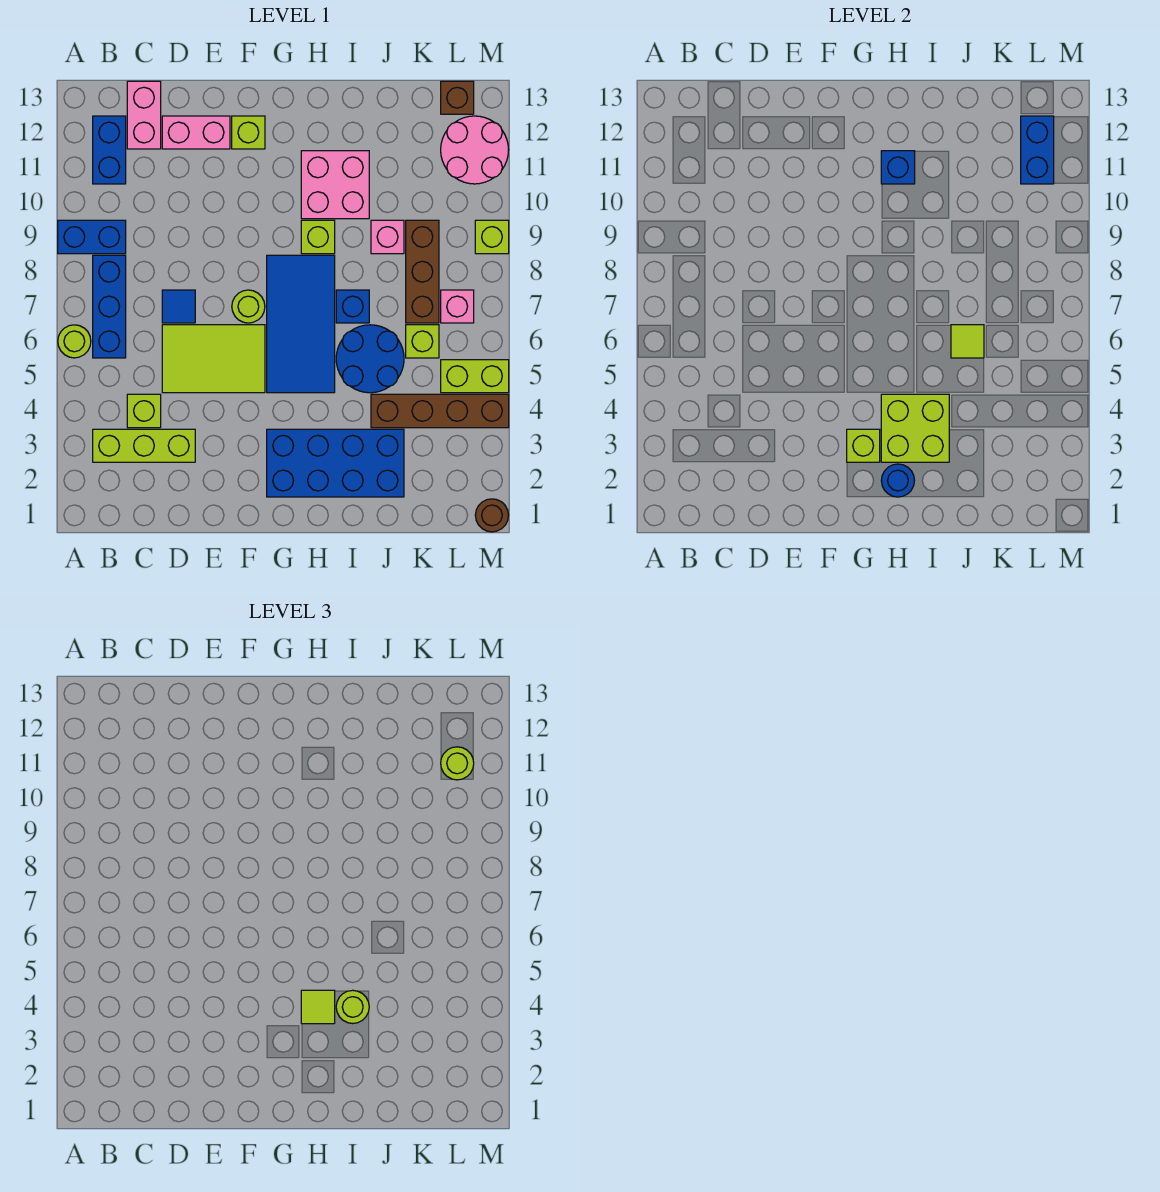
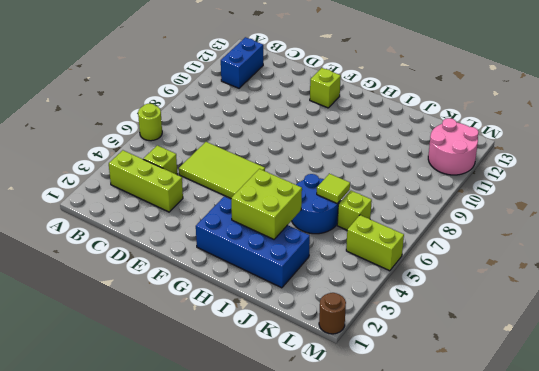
none -> blue 1x2 brick [58,220,126,254]
none -> blue 1x3 brick [93,255,126,358]
none -> pink 1x2 brick [127,81,161,149]
none -> blue 1x1 tile [162,290,195,323]

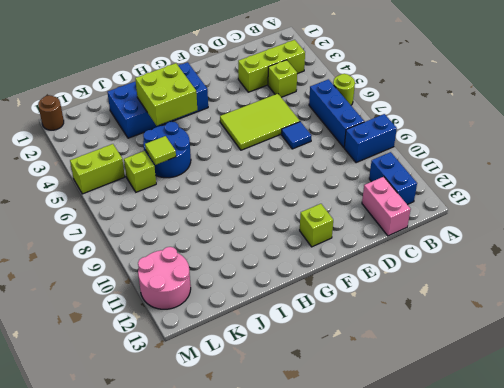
none -> pink 1x2 brick [162,116,230,149]
none -> lime 1x1 round brick [232,290,265,323]
none -> blue 2x4 tile [267,255,335,393]
none -> lime 1x1 brick [301,220,335,254]

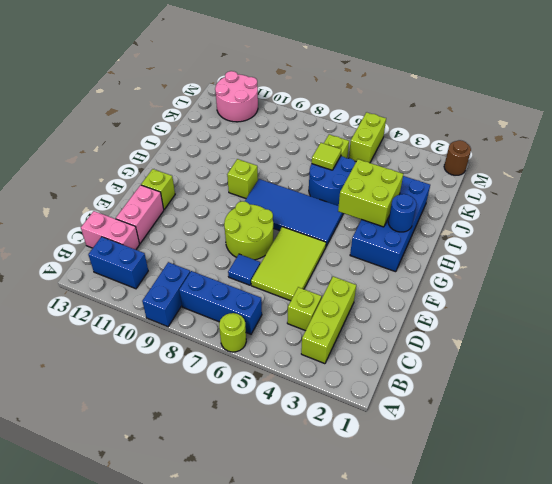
lime 2x2 round brick [224,201,273,260] -> lime 1x1 round brick [232,290,265,323]
none -> pink 2x2 brick [301,151,369,219]
none -> blue 1x1 brick [336,290,369,323]
none -> brown 1x4 brick [371,394,509,428]
none -> pink 1x1 brick [371,220,404,254]

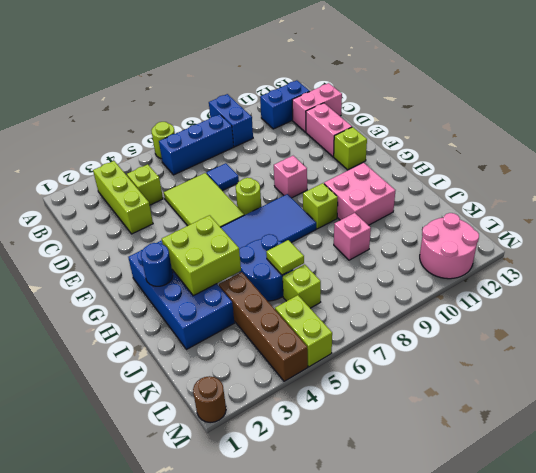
pink 1x1 brick [274,156,307,198] -> pink 1x1 brick moved to [441,290,474,323]
none -> blue 1x1 brick [336,290,369,323]
none -> brown 1x3 brick [406,220,439,323]
none -> brown 1x1 brick [441,81,474,114]
none -> lime 1x1 brick [475,220,509,254]

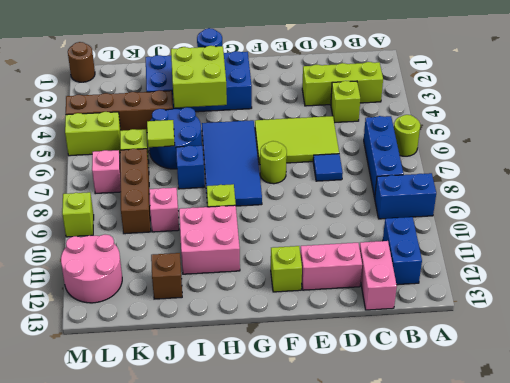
brown 1x1 brick [151,253,182,299] -> brown 1x1 brick moved to [441,81,474,114]
none -> lime 1x1 brick [847,429,880,462]
none -> blue 1x1 brick [881,151,915,184]
none -> blue 1x2 brick [1021,116,1054,184]
none -> lime 1x1 tile [301,990,335,1024]

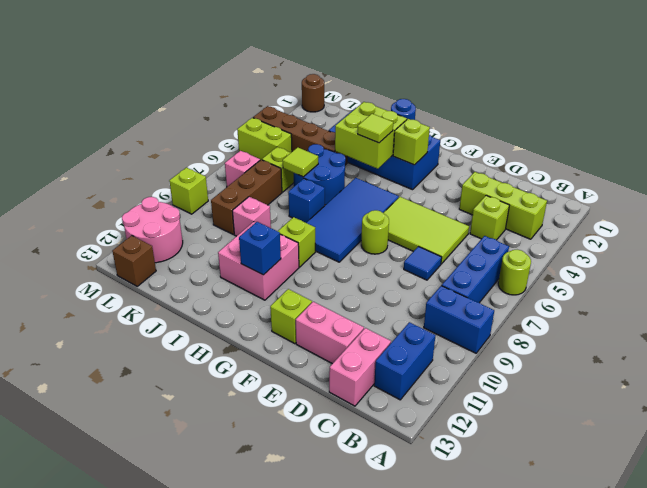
none -> blue 1x2 brick [1021,116,1054,184]
none -> lime 1x1 round brick [336,990,369,1024]
none -> lime 1x1 round brick [441,747,474,780]

